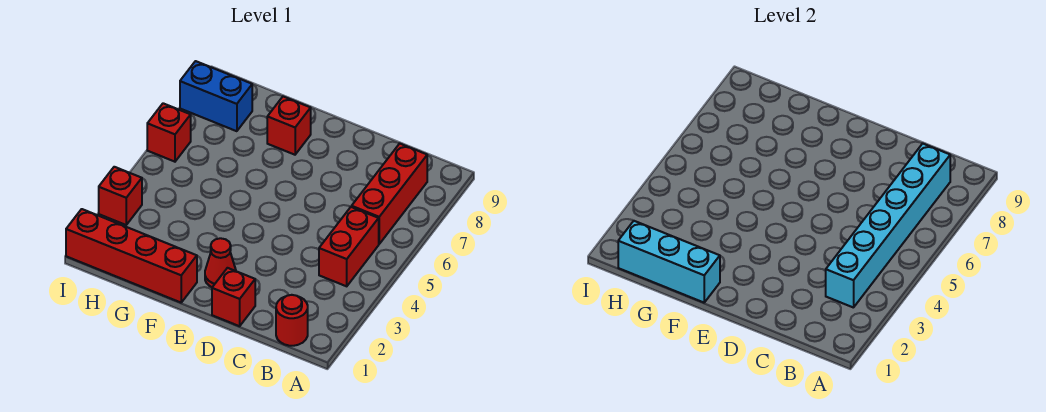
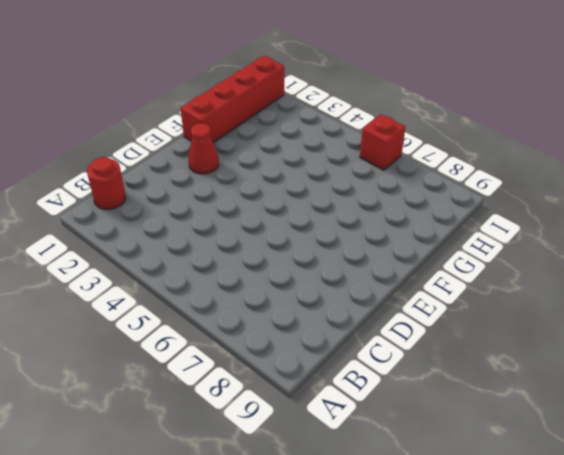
none -> red 1x2 brick [319,207,379,286]
none -> red 1x3 brick [352,143,427,244]
none -> red 1x1 brick [212,268,255,326]

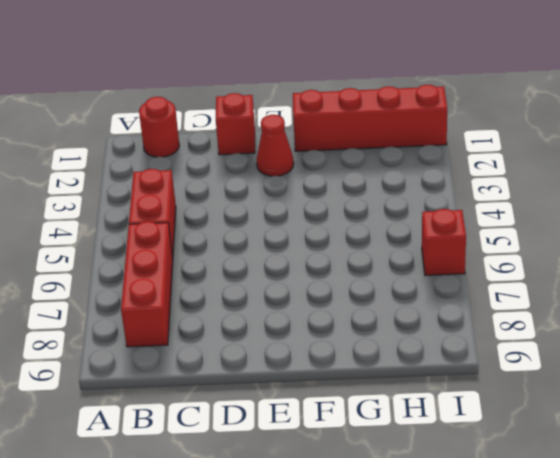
none -> red 1x1 brick [267,97,311,155]
none -> blue 1x2 brick [180,61,252,131]
none -> red 1x1 brick [99,167,142,225]

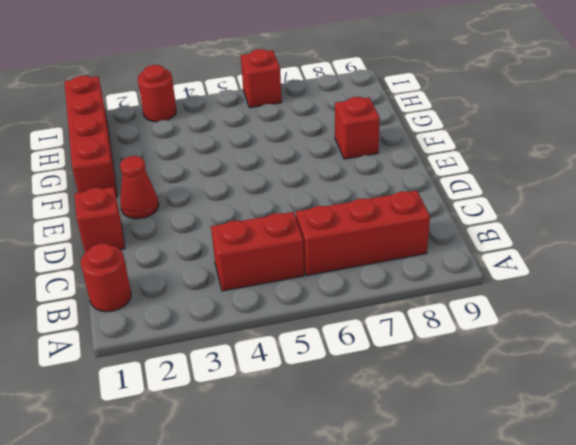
red 1x1 round brick [138,65,176,122] -> red 1x1 brick [99,167,142,225]
none -> blue 1x2 brick [180,61,252,131]
none -> cyan 1x6 brick [826,143,950,308]
none -> cyan 1x3 brick [618,221,720,303]

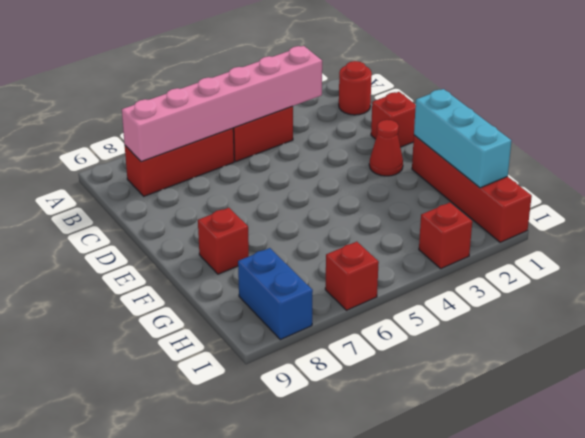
pink 1x6 brick [122,46,322,162] -> cyan 1x6 brick [826,143,950,308]

